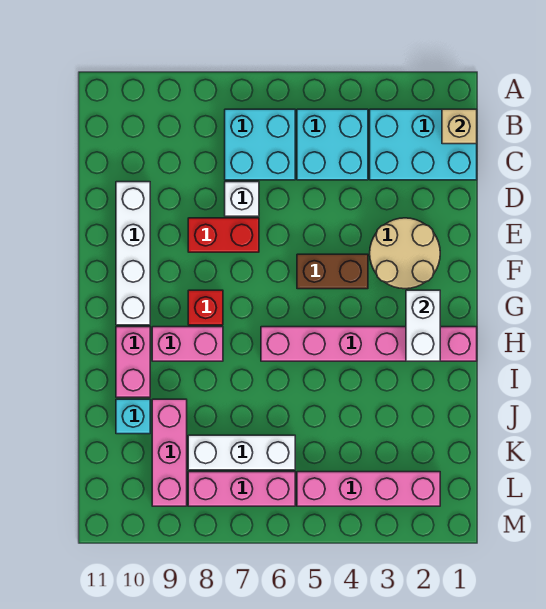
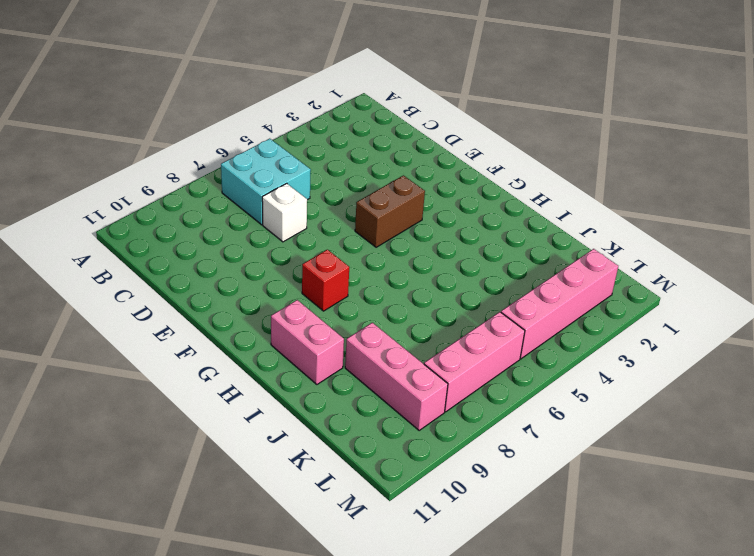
none -> cyan 2x3 brick [370,109,477,180]
none -> cyan 2x2 brick [297,109,368,180]
none -> white 1x4 brick [116,182,150,325]

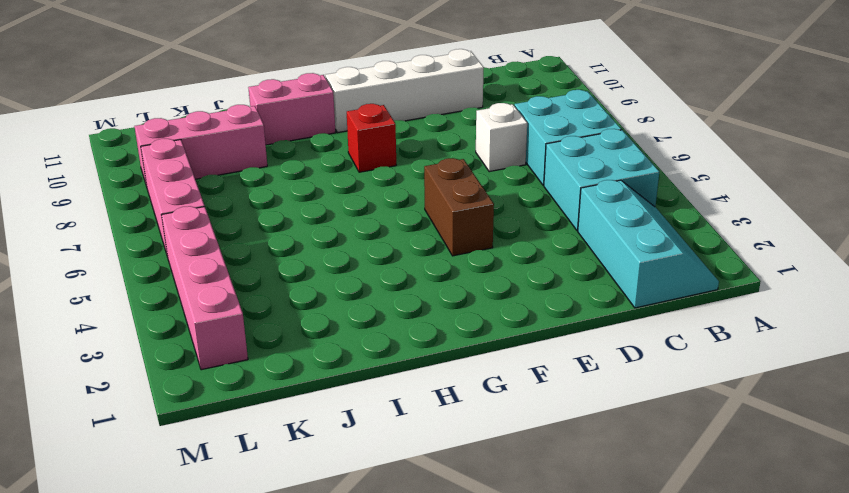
cyan 2x3 slope [578,180,719,308] -> cyan 2x3 brick [370,109,477,180]
none -> tan 2x2 round brick [370,218,440,289]
none -> red 1x2 brick [188,218,259,252]
none -> pink 1x6 brick [261,327,477,361]

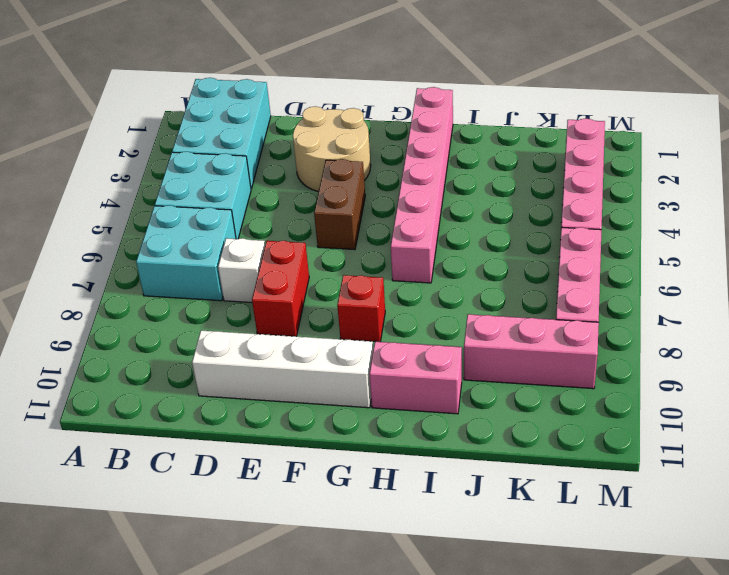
none -> pink 1x2 brick [152,327,223,361]
none -> cyan 1x1 brick [116,399,150,434]
none -> white 1x3 brick [188,435,295,470]

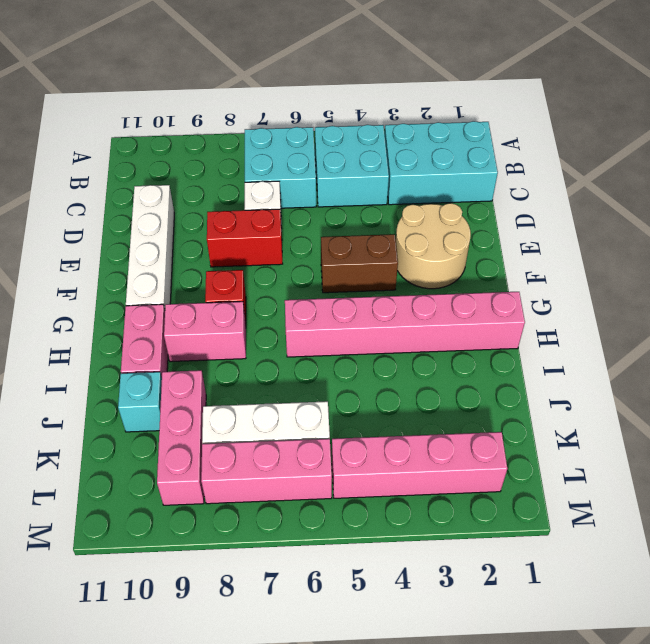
none -> tan 1x1 brick [442,109,477,144]
none -> white 1x2 brick [406,290,440,361]

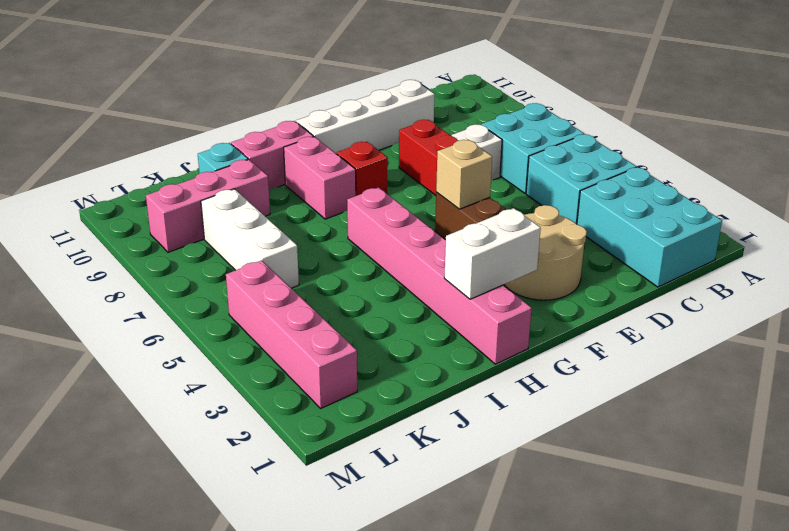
tan 1x1 brick [436,140,492,209] -> tan 1x1 brick moved to [442,109,477,144]
none -> pink 1x3 brick [188,472,295,506]

